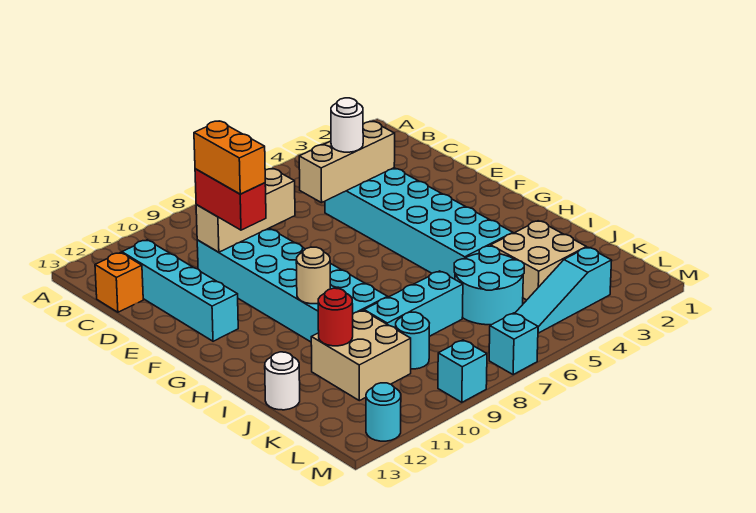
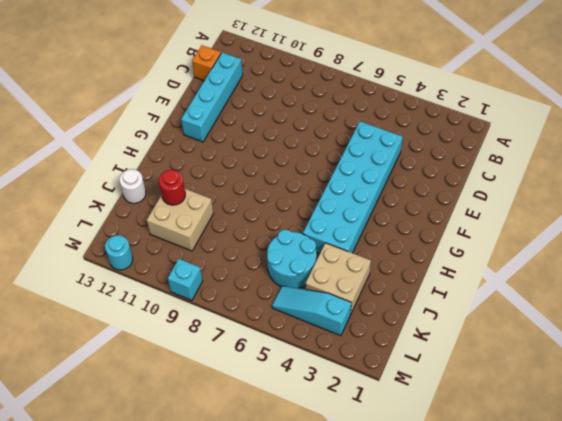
none -> cyan 2x6 brick [197,228,388,342]
none -> cyan 1x3 brick [364,271,463,336]
none -> cyan 1x1 round brick [396,312,429,369]

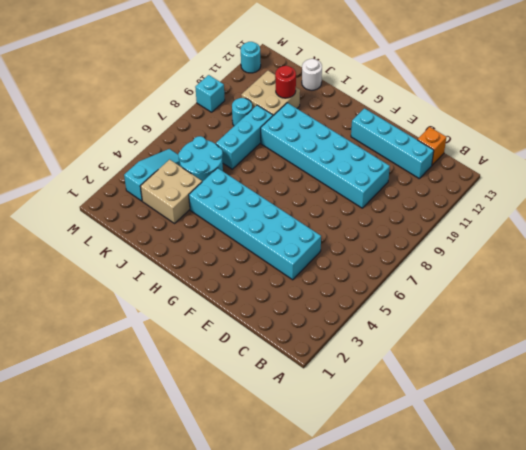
none -> cyan 1x1 brick [489,313,538,375]
none -> tan 1x3 brick [299,122,395,203]
none -> tan 1x3 brick [196,169,295,252]

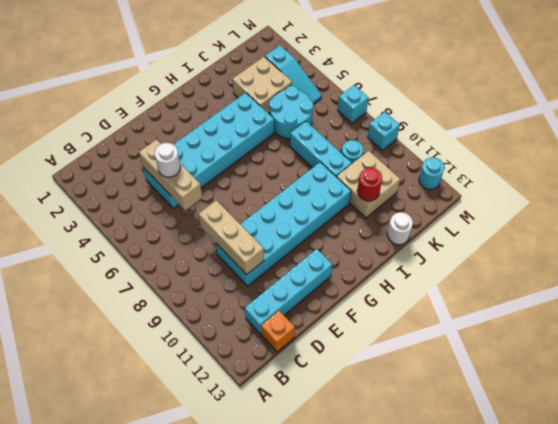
none -> tan 1x1 round brick [296,247,330,304]
none -> red 1x2 brick [195,169,266,230]
none -> orange 1x2 brick [194,121,265,194]

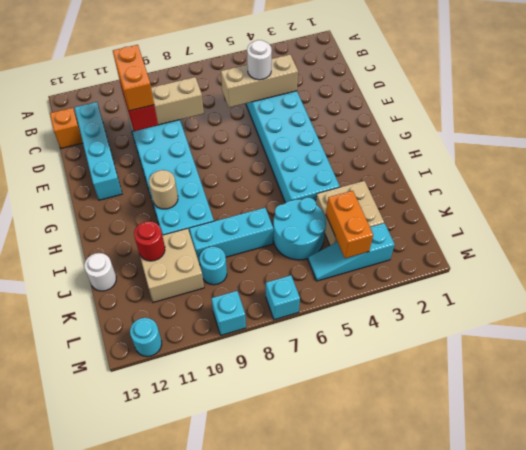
orange 1x2 brick [326,191,373,258] -> none

